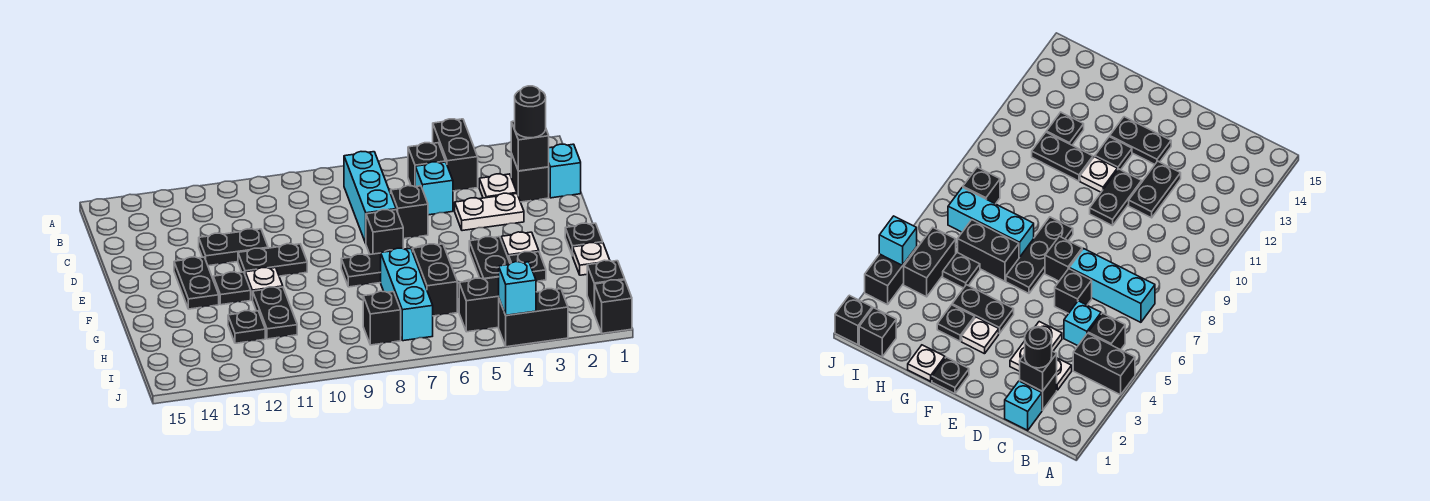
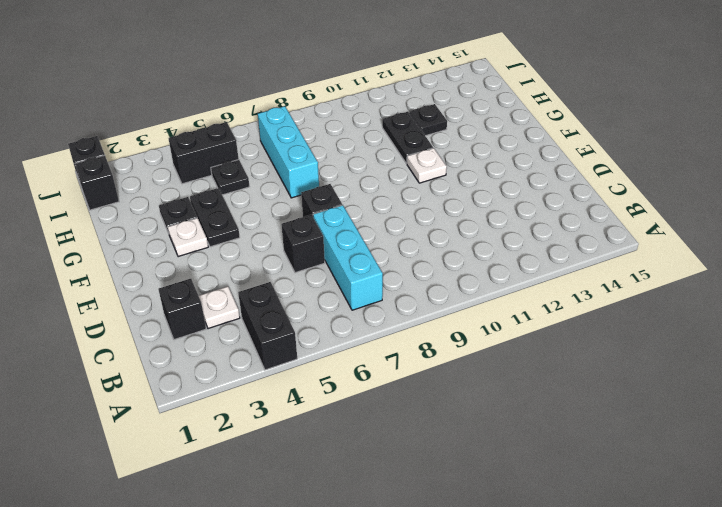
none -> black 1x1 brick [408,143,446,187]
none -> cyan 1x1 brick [549,144,581,198]
none -> cyan 1x1 brick [415,162,453,215]
none -> white 1x2 plate [455,193,524,231]

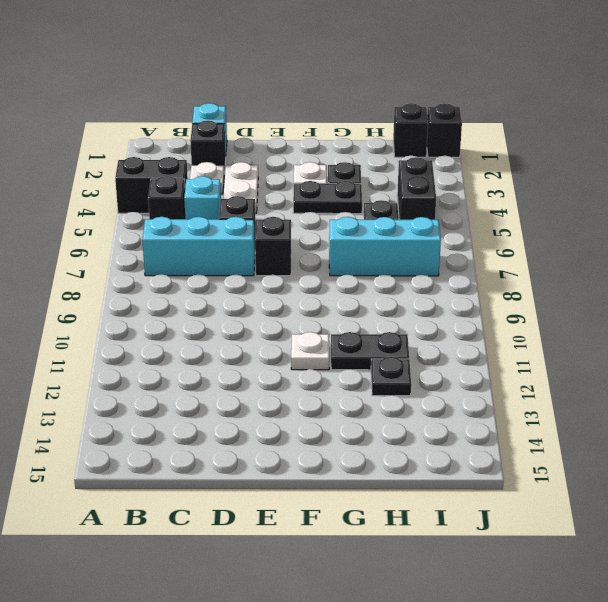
none -> black 1x2 plate [199,229,268,266]
none -> black 1x2 plate [238,244,307,276]
none -> black 1x2 plate [174,257,219,309]
none -> black 1x1 plate [565,223,603,256]

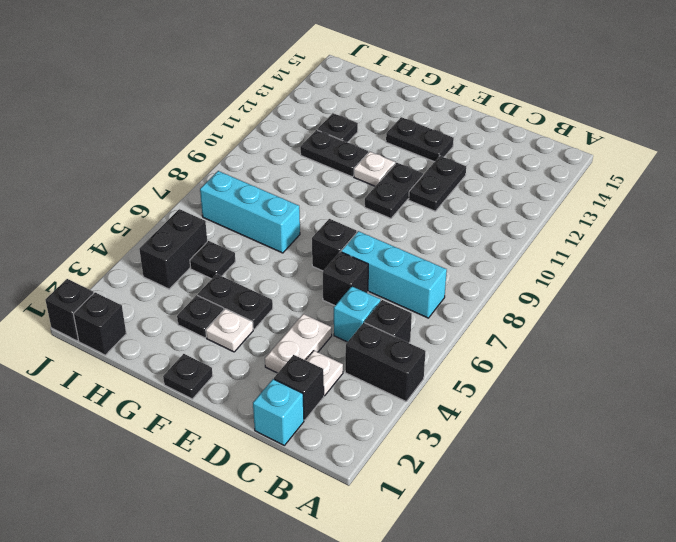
none -> black 1x3 plate [341,245,424,287]
none -> black 1x1 plate [213,272,251,305]
none -> white 1x1 plate [573,243,610,275]
none -> black 1x2 brick [413,244,457,316]

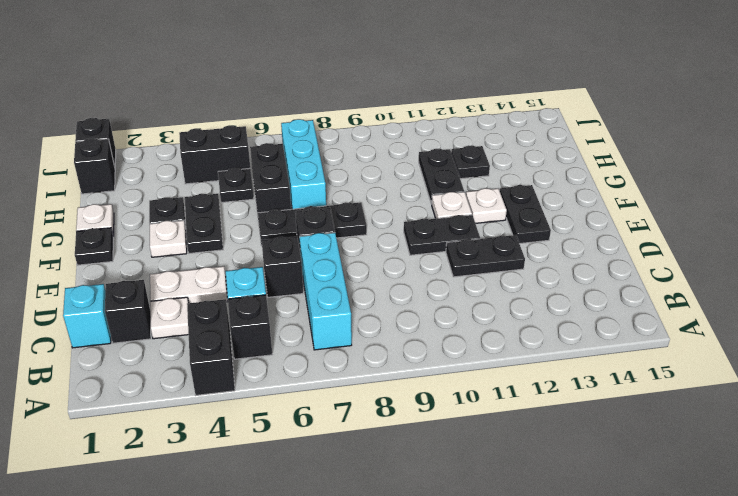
white 1x1 plate [466,188,507,223] -> black 1x1 plate [213,272,251,305]
none -> black 1x1 brick [363,291,401,345]
none -> black 1x2 brick [499,289,568,347]
none -> black 1x1 brick [511,121,549,171]
none -> cyan 1x1 brick [499,262,536,315]

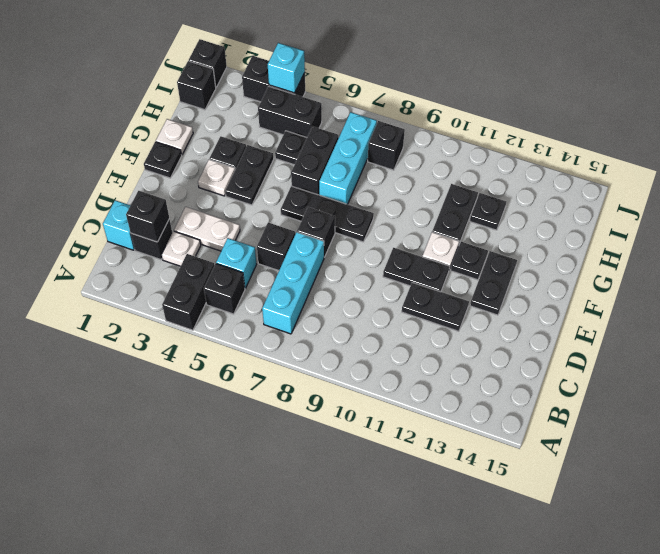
none -> black 1x1 round brick [515,86,546,138]

